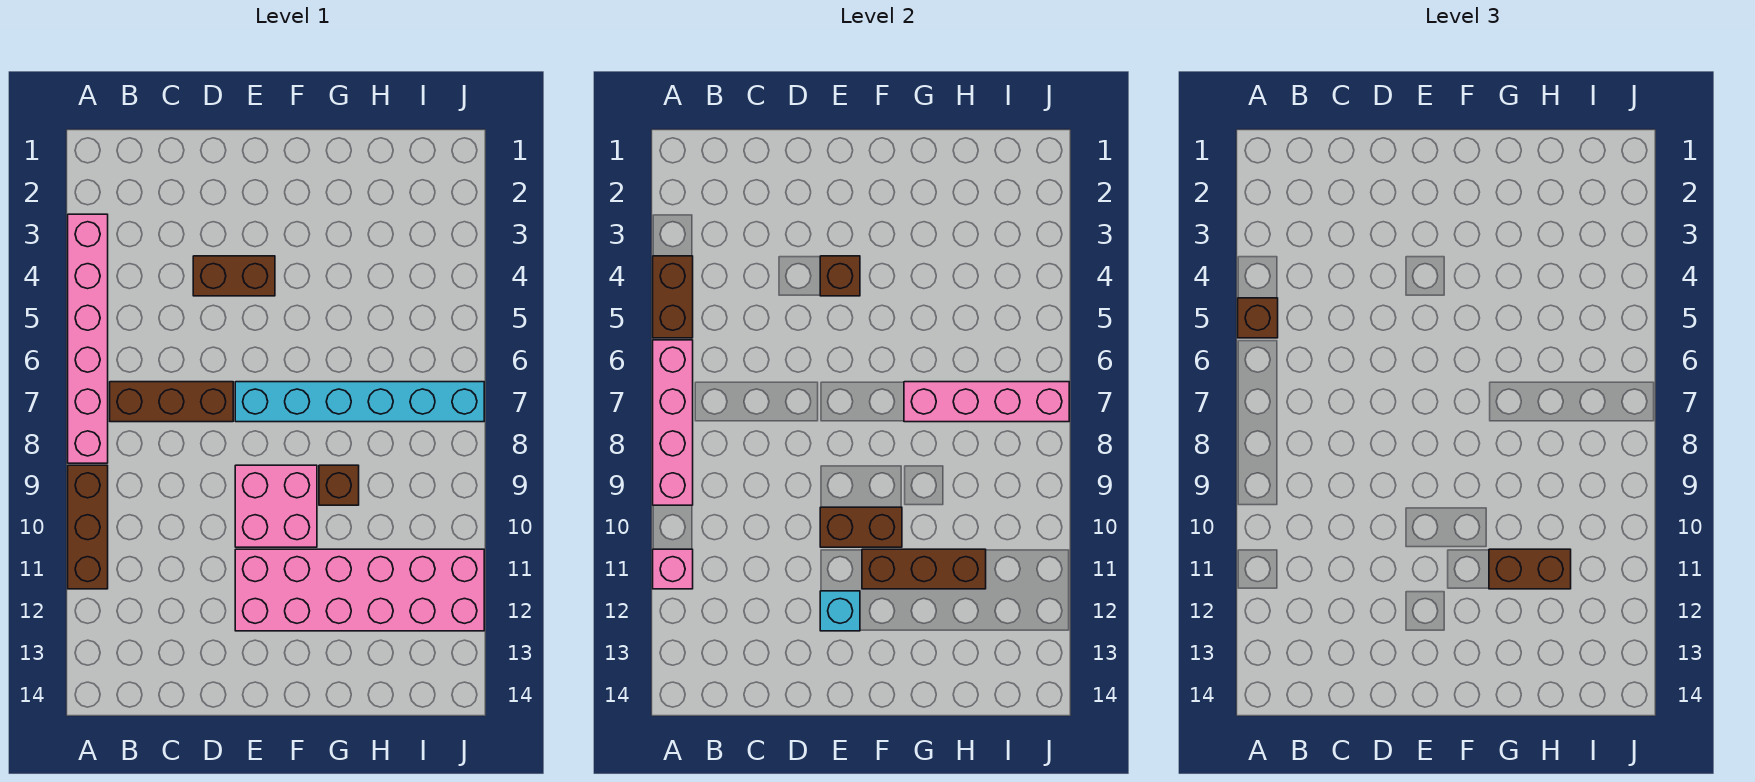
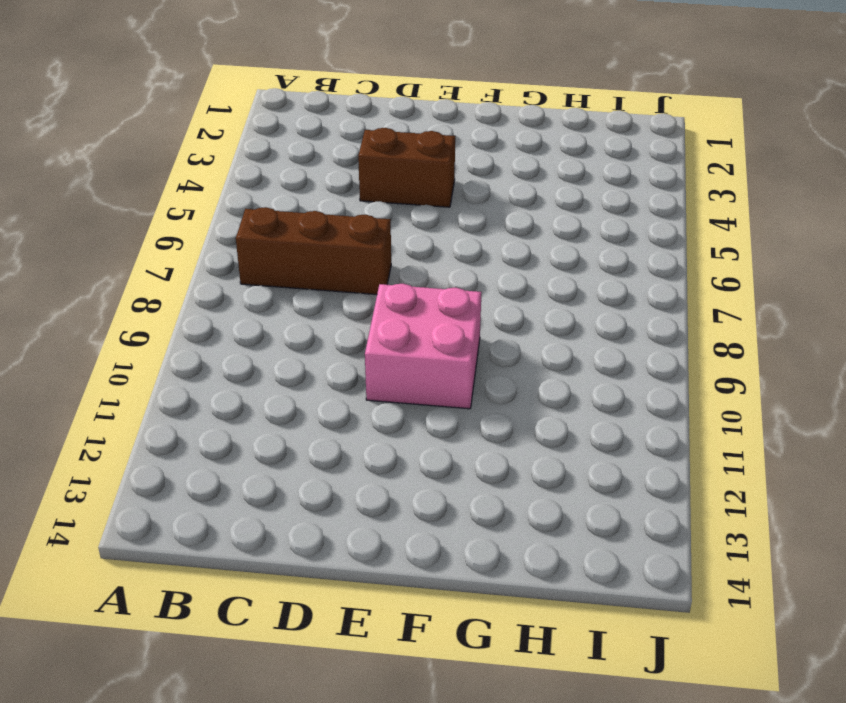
none -> pink 1x6 brick [68,214,108,463]
none -> brown 1x3 brick [68,465,108,589]
none -> cyan 1x6 brick [235,382,484,422]

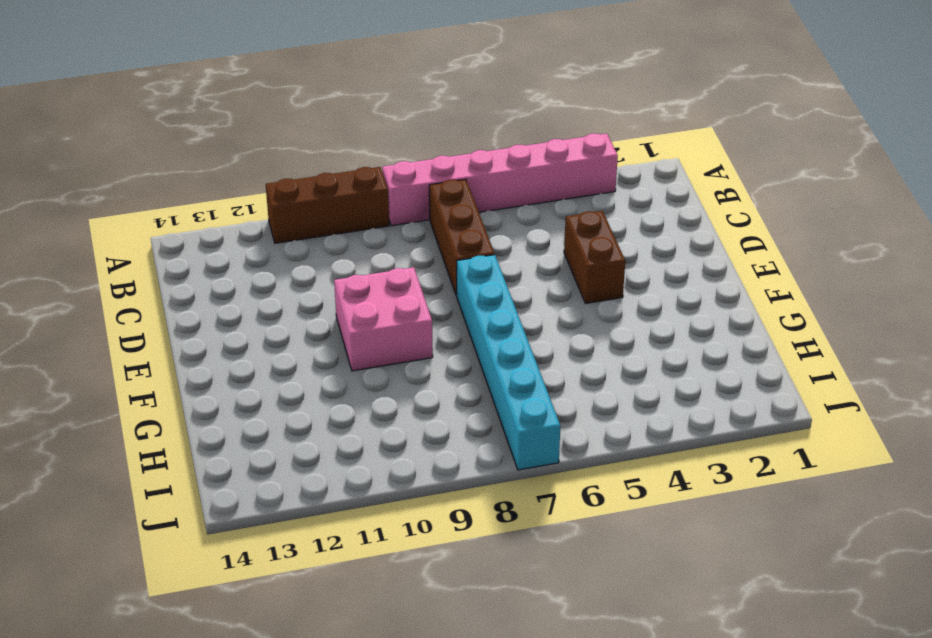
none -> pink 2x6 brick [235,549,484,631]
none -> brown 1x1 brick [319,465,359,505]
none -> brown 1x2 brick [653,256,693,338]

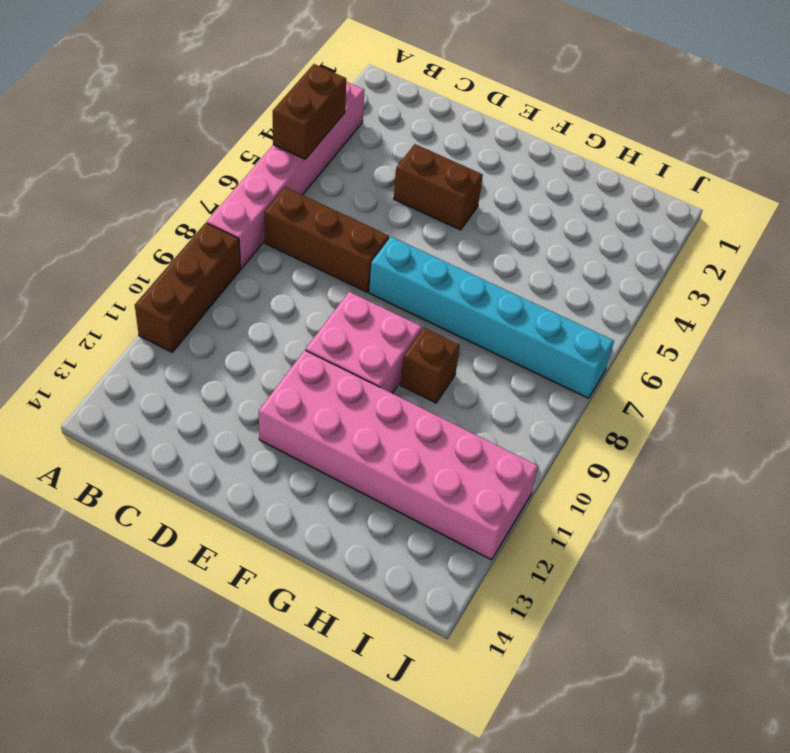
none -> pink 1x4 brick [653,340,693,505]
none -> pink 1x1 brick [653,549,693,589]
none -> brown 1x1 brick [820,256,860,296]

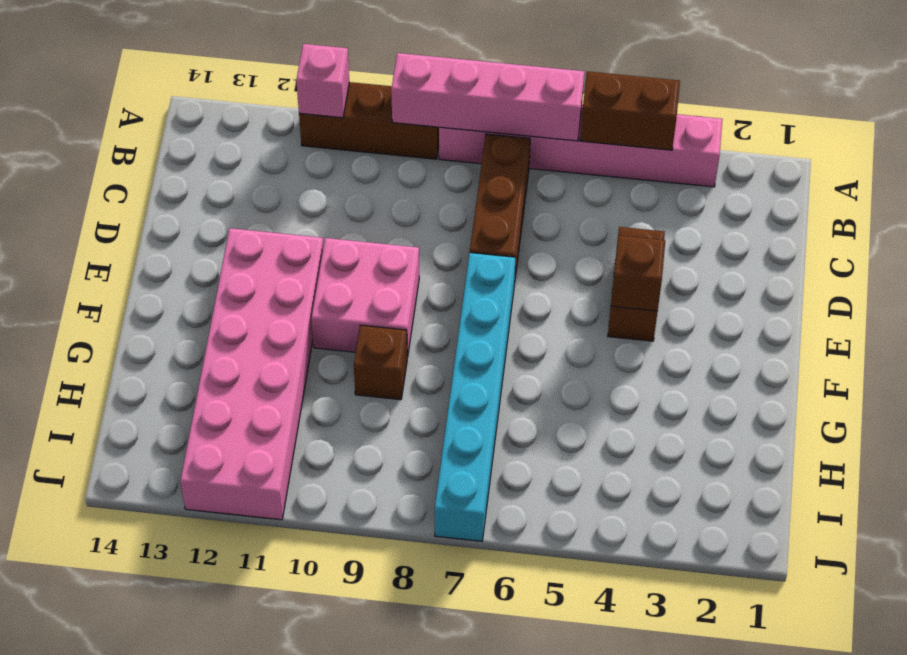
none -> brown 1x2 brick [820,507,902,547]
none -> cyan 1x1 brick [820,591,860,631]
none -> brown 1x3 brick [862,549,986,589]

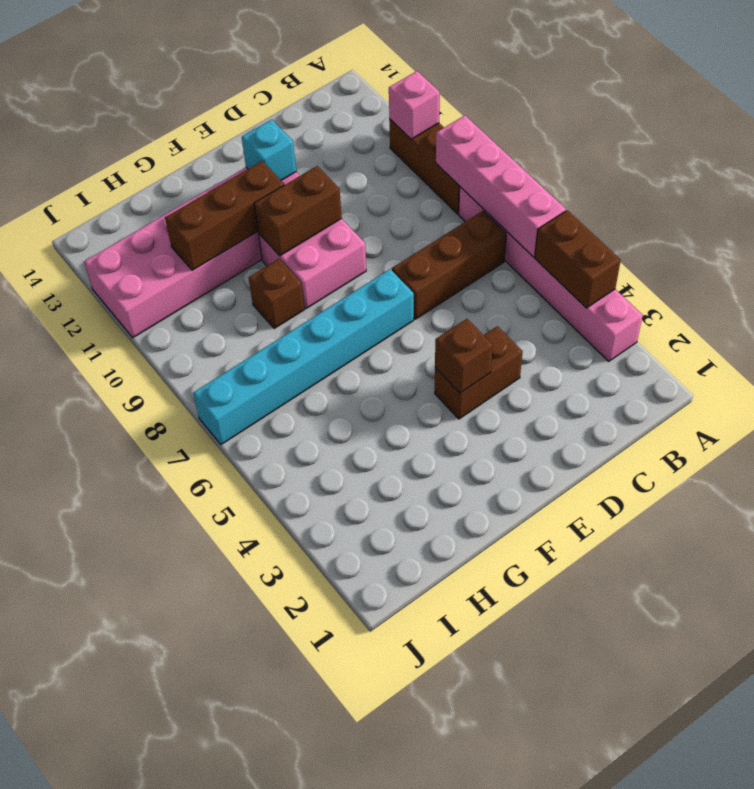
none -> pink 1x4 brick [904,382,1069,422]
none -> brown 1x1 brick [1238,298,1278,338]
none -> brown 1x2 brick [1489,549,1571,589]

